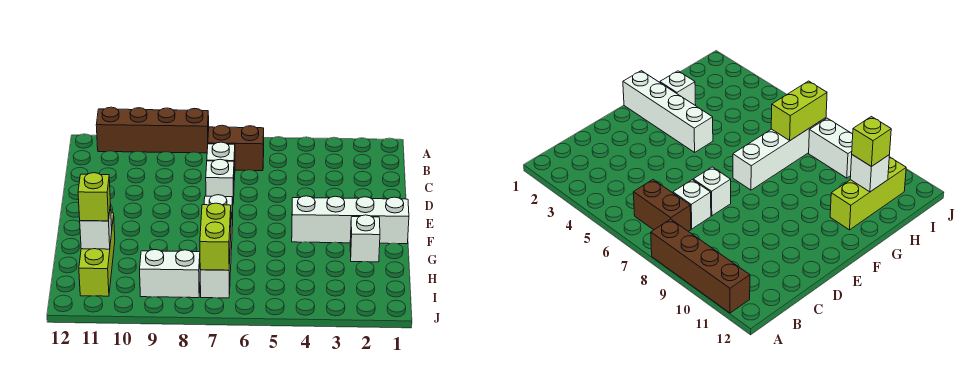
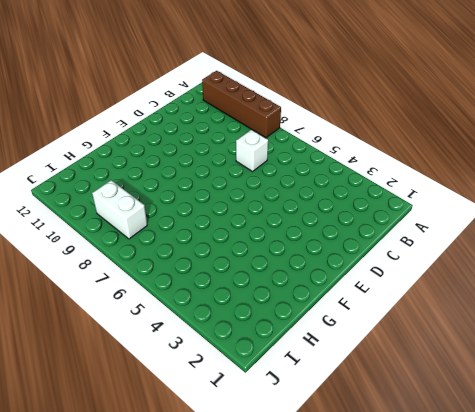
none -> brown 1x2 brick [208,125,264,171]
none -> white 1x1 brick [206,159,234,203]
none -> white 1x4 brick [292,196,409,244]

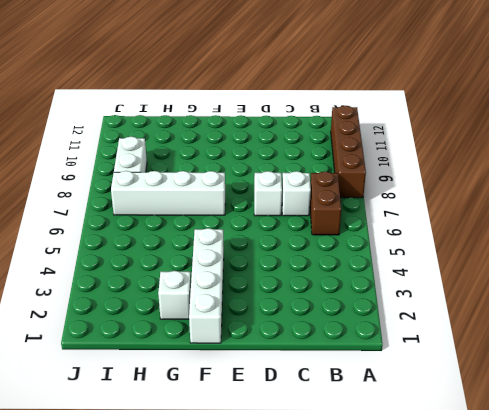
none -> lime 1x3 brick [79,213,115,296]
none -> lime 1x2 brick [200,203,231,270]
none -> white 1x1 brick [80,204,112,249]

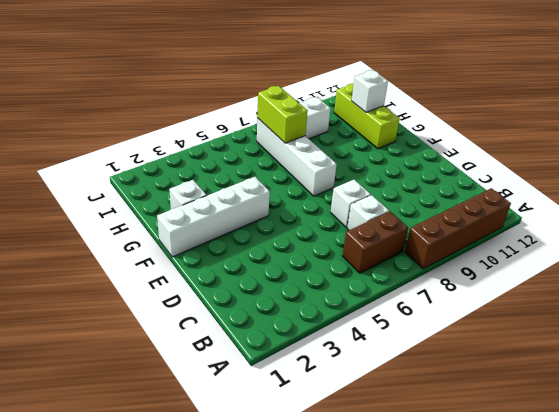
none -> lime 1x1 brick [78,173,110,221]

